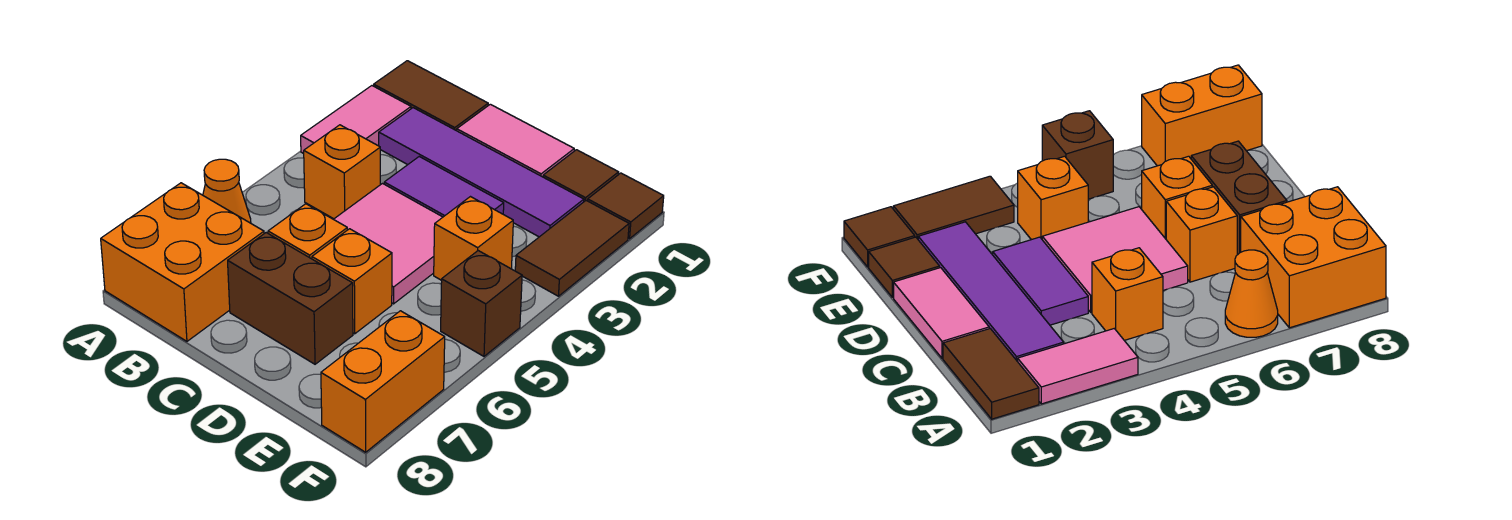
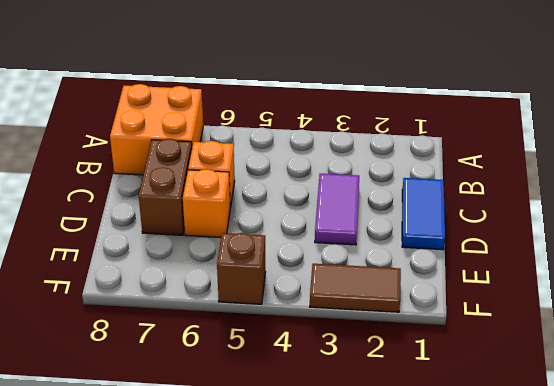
blue 1x2 tile [402,178,445,250] -> pink 1x2 tile [457,104,574,177]
none -> brown 1x2 tile [374,61,488,131]
none -> pink 1x2 tile [301,86,411,154]
none -> orange 1x1 cone [203,159,251,223]

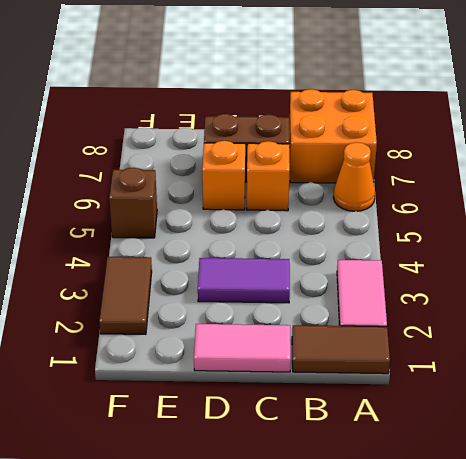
none -> purple 1x4 tile [379,108,584,237]
none -> orange 1x1 brick [304,125,380,219]
none -> pink 2x2 tile [334,184,443,304]

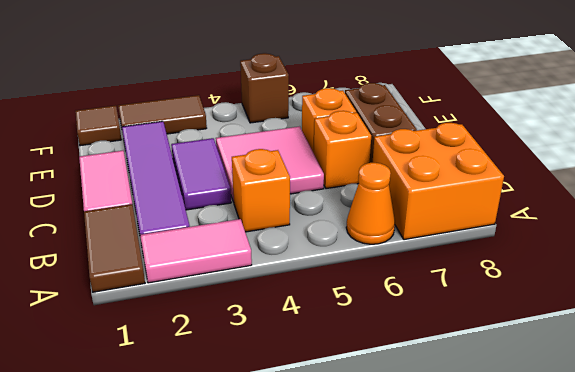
none -> brown 1x1 tile [543,150,619,201]
none -> orange 1x1 brick [434,197,513,280]
none -> orange 1x2 brick [321,311,445,452]

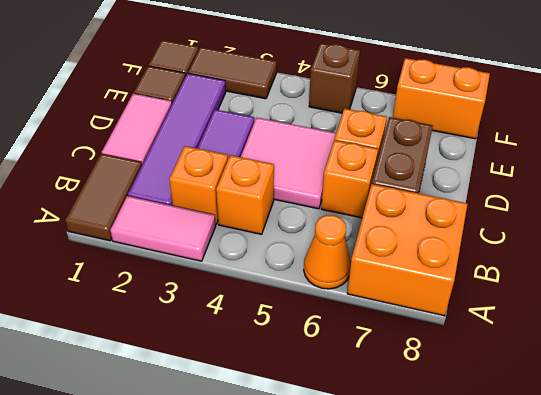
orange 1x1 brick [169,146,228,224] -> orange 1x1 brick moved to [434,197,513,280]

